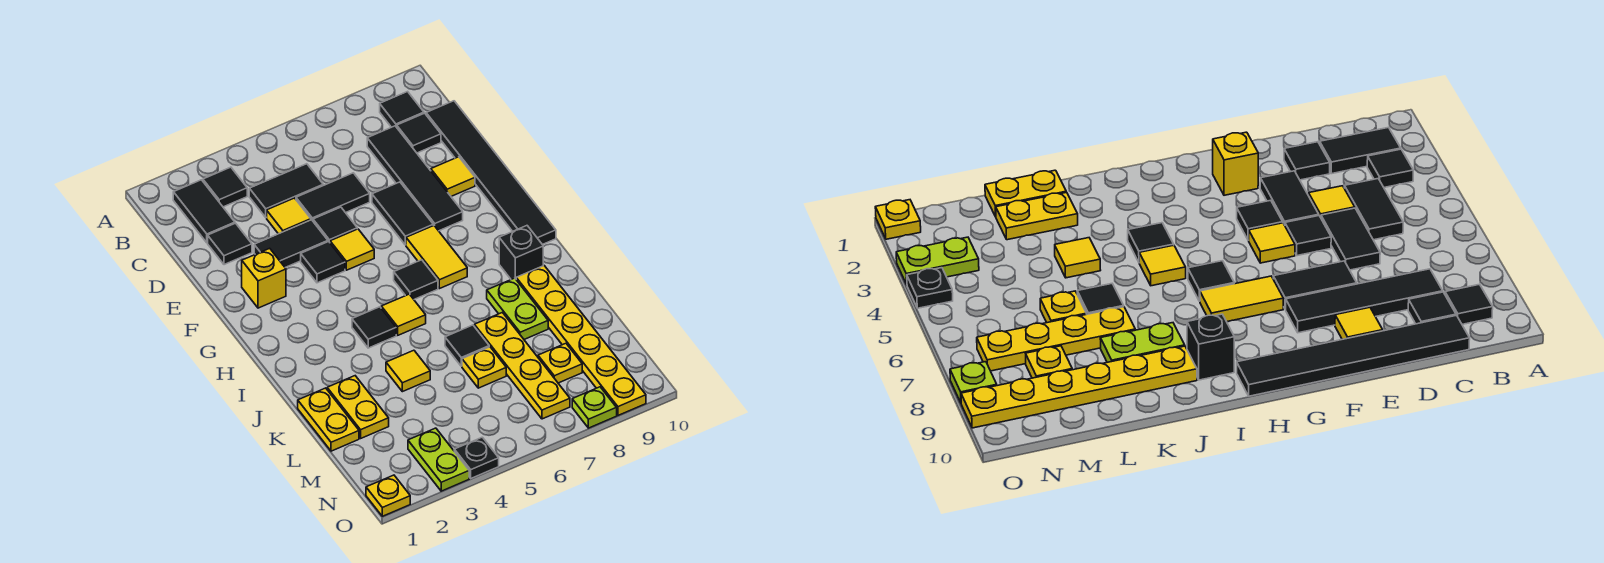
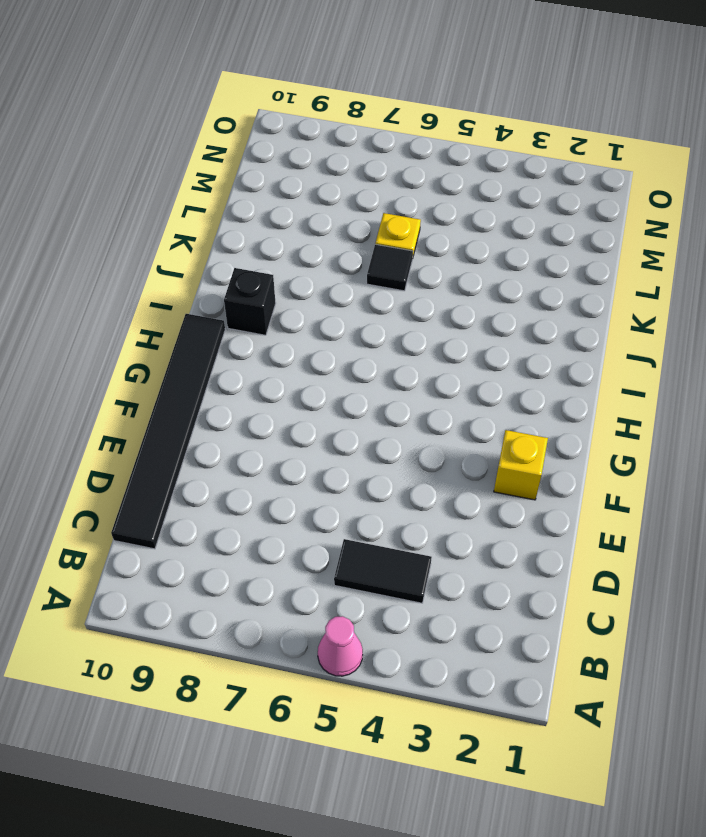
pink 1x1 cone [318,616,363,676] -> none
none -> black 1x2 tile [173,180,235,243]
none -> black 1x1 tile [203,167,247,207]
none -> black 1x1 tile [380,92,424,127]
none -> black 1x4 tile [367,126,463,231]

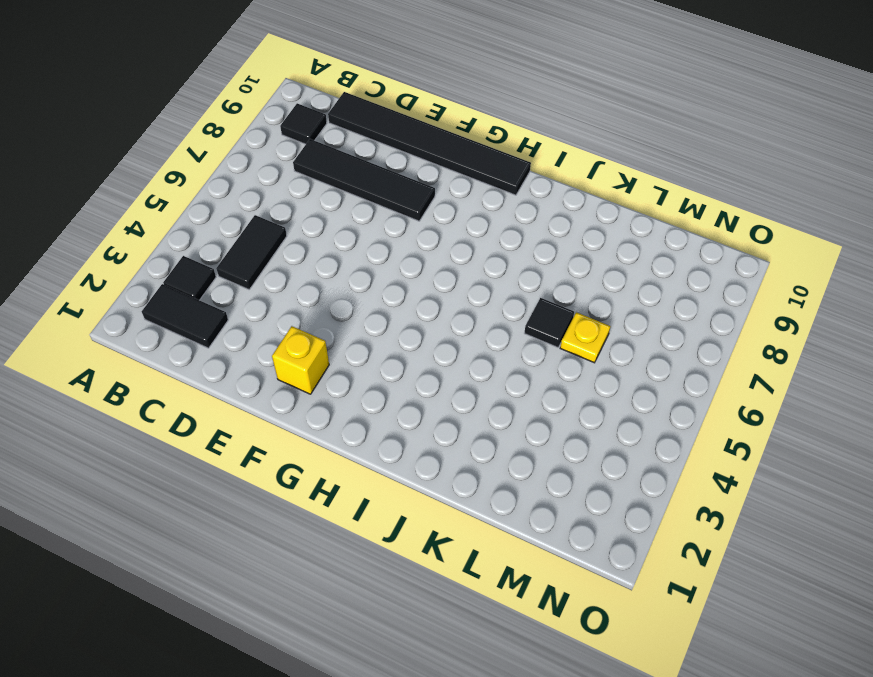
none -> black 1x1 tile [397,113,441,153]
none -> black 1x1 tile [208,223,252,265]
none -> yellow 1x1 tile [267,198,311,234]
none -> black 1x2 tile [296,173,370,221]

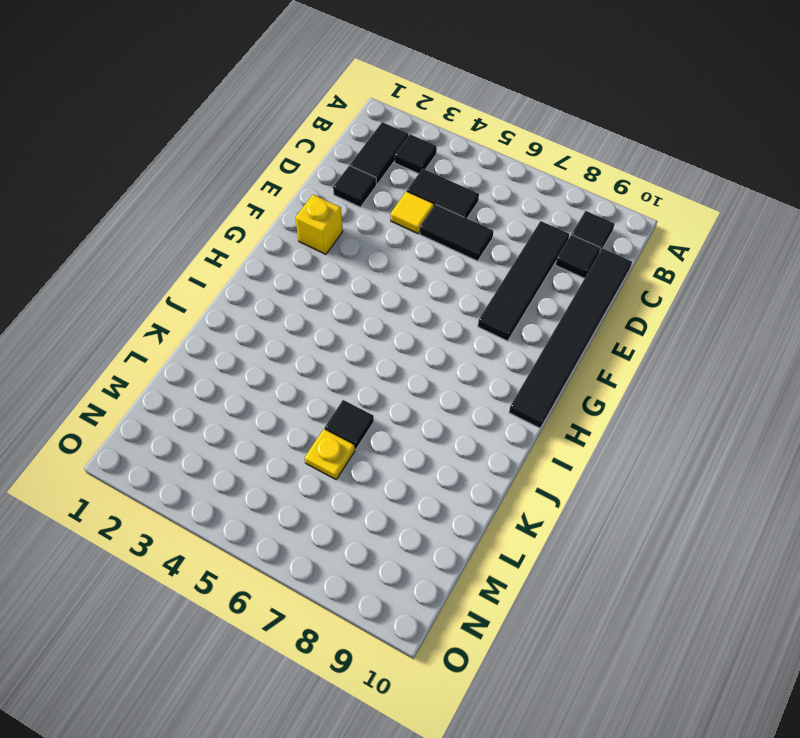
none -> black 1x2 tile [254,220,328,267]
none -> black 1x1 tile [313,207,357,242]
none -> black 1x2 tile [372,182,433,245]
none -> yellow 1x1 tile [431,157,475,196]

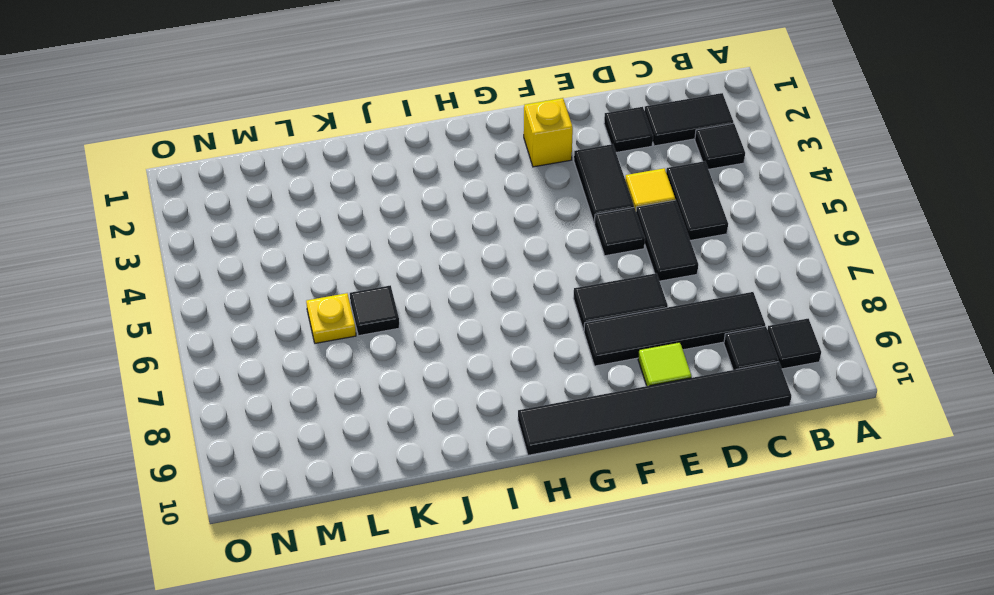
lime 1x1 tile [638,342,692,386] -> yellow 1x1 tile [431,157,475,196]
none -> black 1x1 tile [301,242,345,283]
none -> yellow 1x1 tile [330,229,374,270]
none -> yellow 1x2 tile [406,225,467,289]
none -> black 1x1 tile [394,260,438,299]

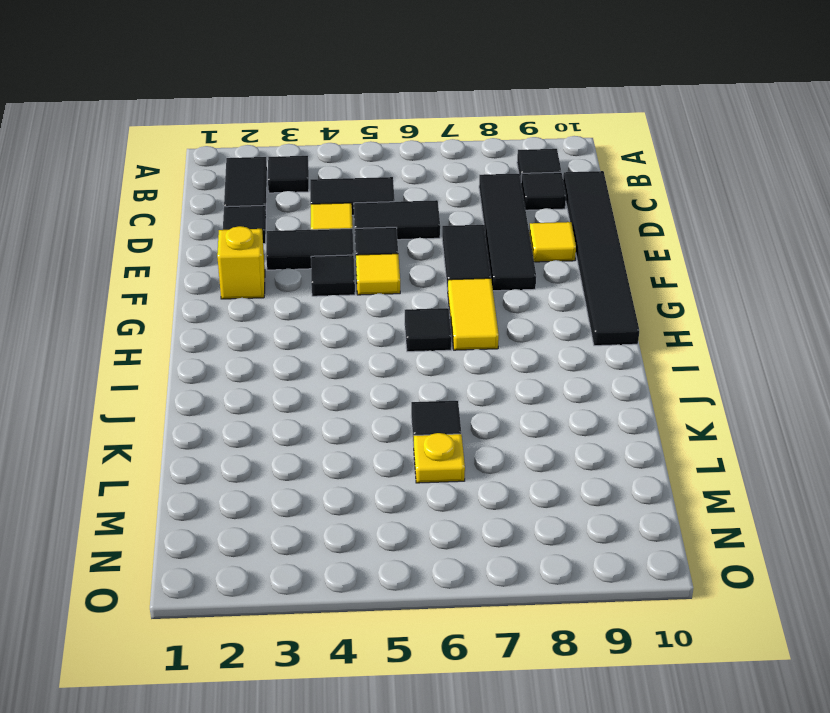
none -> black 1x1 tile [352,307,396,348]
none -> yellow 1x1 tile [381,294,426,335]
none -> black 1x1 brick [499,226,543,279]
none -> lime 1x2 plate [487,278,548,339]

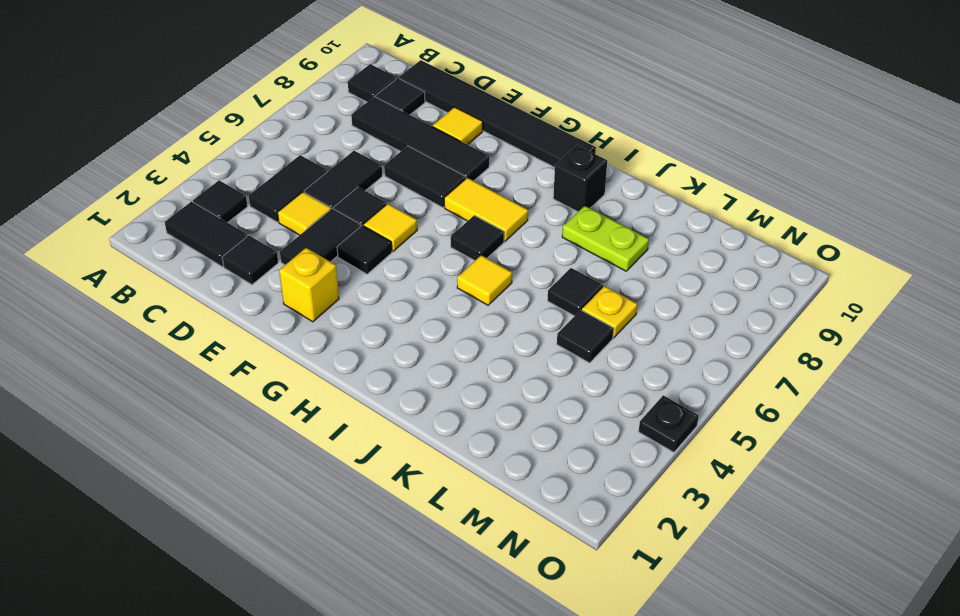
black 1x1 tile [557,310,614,363] -> black 1x1 tile moved to [352,307,396,348]
none -> yellow 1x6 plate [516,266,646,415]
none -> yellow 1x2 plate [298,388,359,451]
none -> yellow 1x2 plate [327,376,389,438]
none -> yellow 1x1 tile [386,350,430,392]

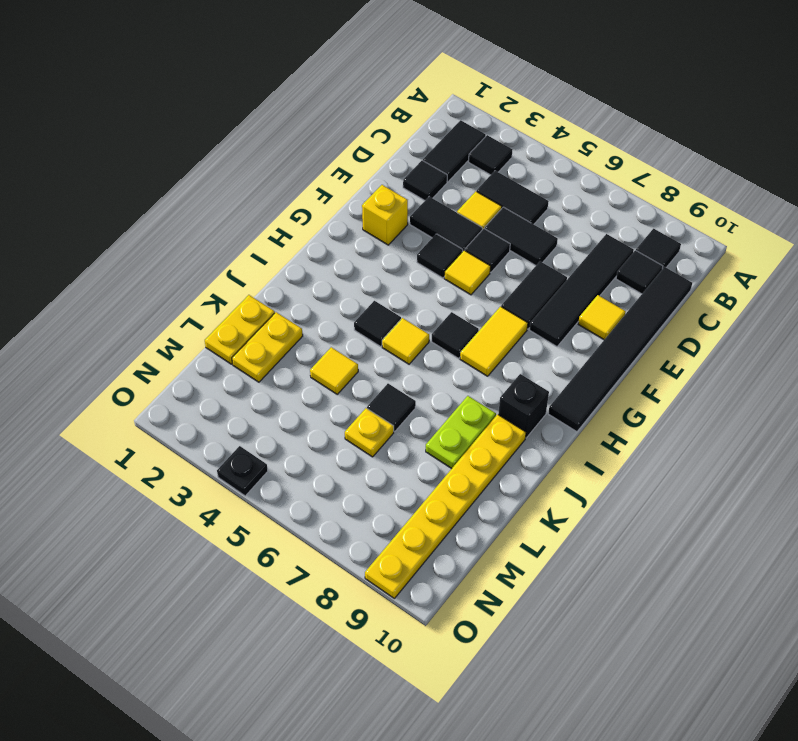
none -> yellow 1x4 plate [474,312,570,419]
none -> yellow 1x1 plate [538,343,582,383]
none -> lime 1x2 plate [408,428,469,491]
none -> yellow 1x1 plate [366,475,410,516]

